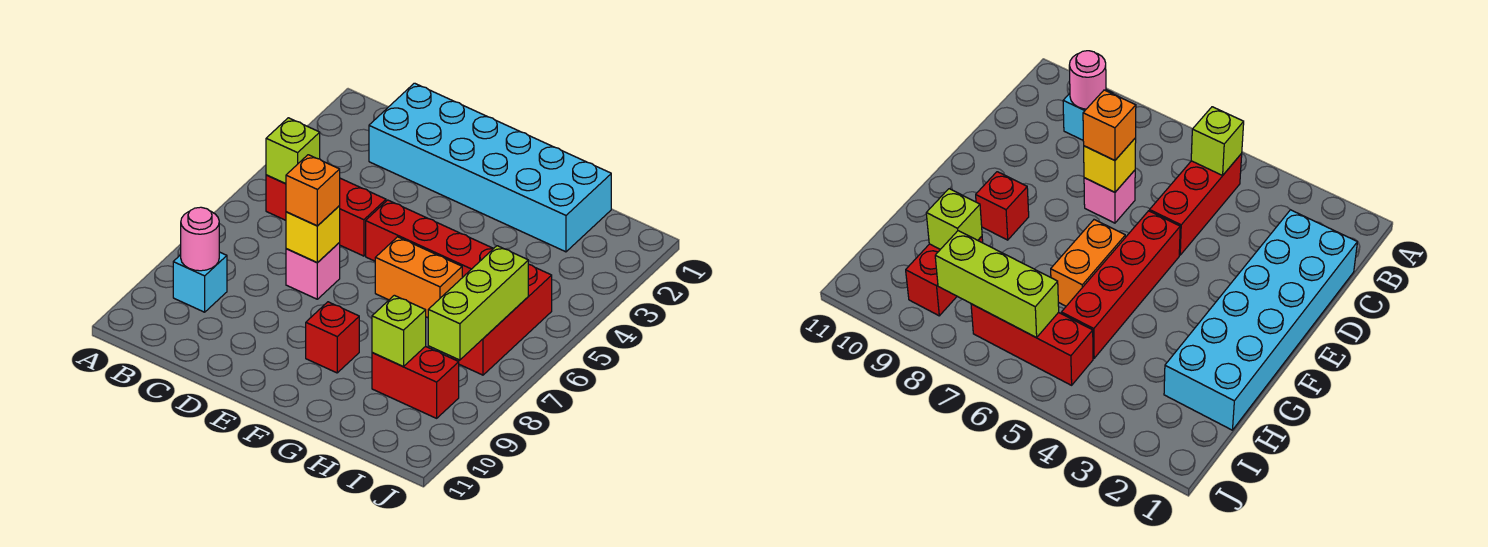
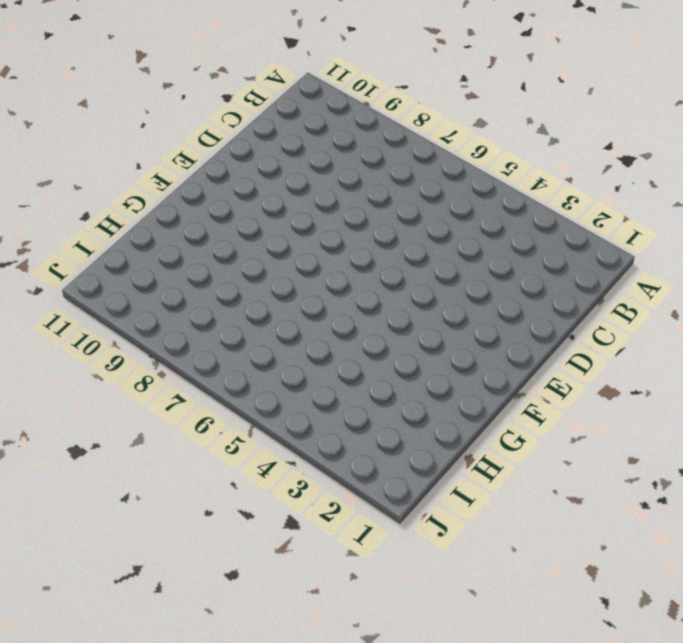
none -> red 1x3 brick [266,175,386,256]
none -> cyan 1x1 brick [173,252,227,312]
none -> cyan 2x6 brick [369,83,611,252]

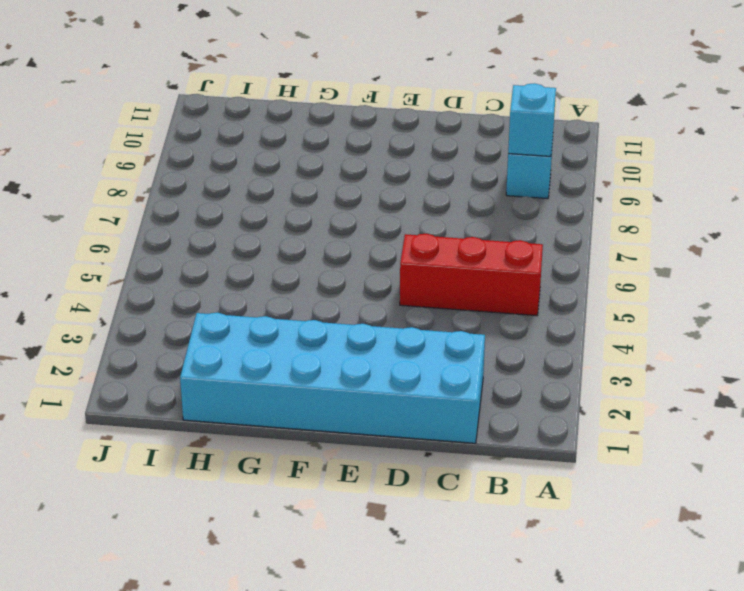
cyan 1x1 brick [508,83,556,156] -> pink 1x1 round brick [181,207,219,271]
none -> pink 1x1 brick [286,243,340,299]
none -> red 1x4 brick [366,200,493,278]
none -> orange 1x2 brick [375,237,462,318]

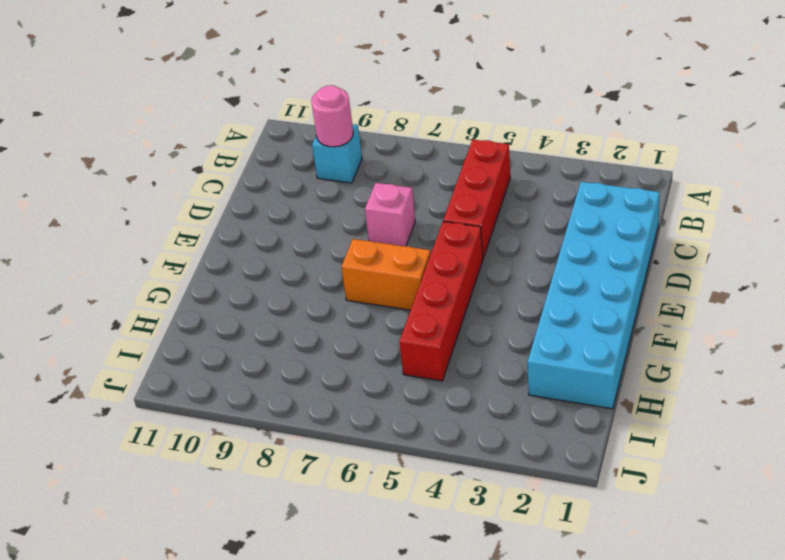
orange 1x2 brick [341,239,431,310] -> orange 1x2 brick turned to [375,237,462,318]
none -> red 1x1 brick [306,302,359,373]
none -> red 1x2 brick [372,346,459,418]
none -> red 1x3 brick [452,264,552,375]

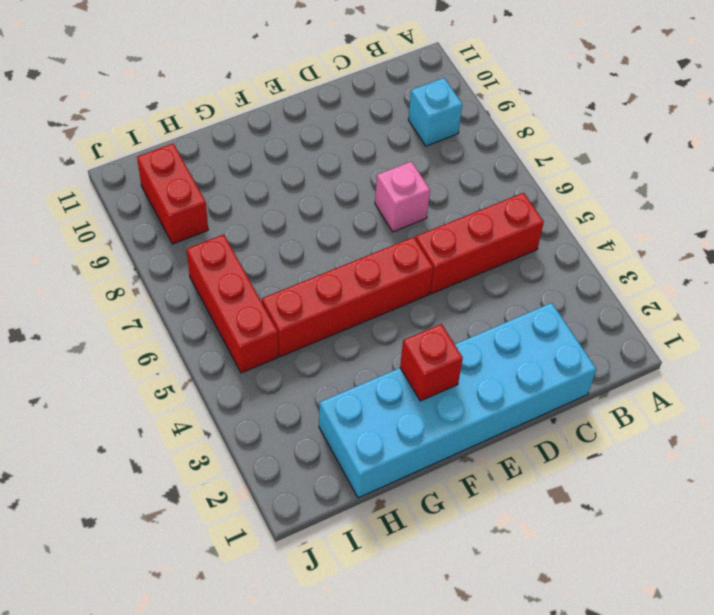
red 1x1 brick [400,324,463,401] -> red 1x1 brick moved to [306,302,359,373]
red 1x2 brick [137,144,208,244] -> red 1x2 brick turned to [372,346,459,418]
none -> orange 1x2 brick [375,237,462,318]
none -> lime 1x1 brick [266,118,320,184]
none -> pink 1x1 round brick [181,207,219,271]

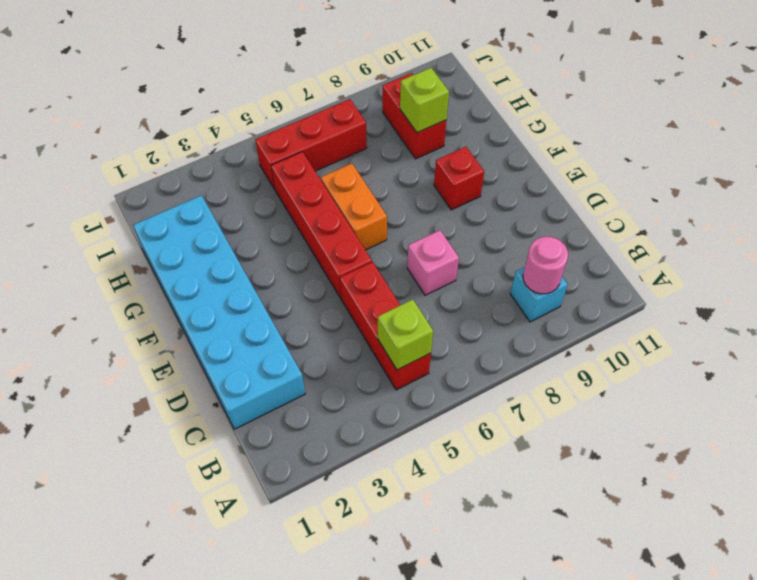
none -> yellow 1x1 brick [286,206,340,263]
none -> lime 1x3 brick [428,246,528,360]
none -> orange 1x1 brick [286,155,340,226]

